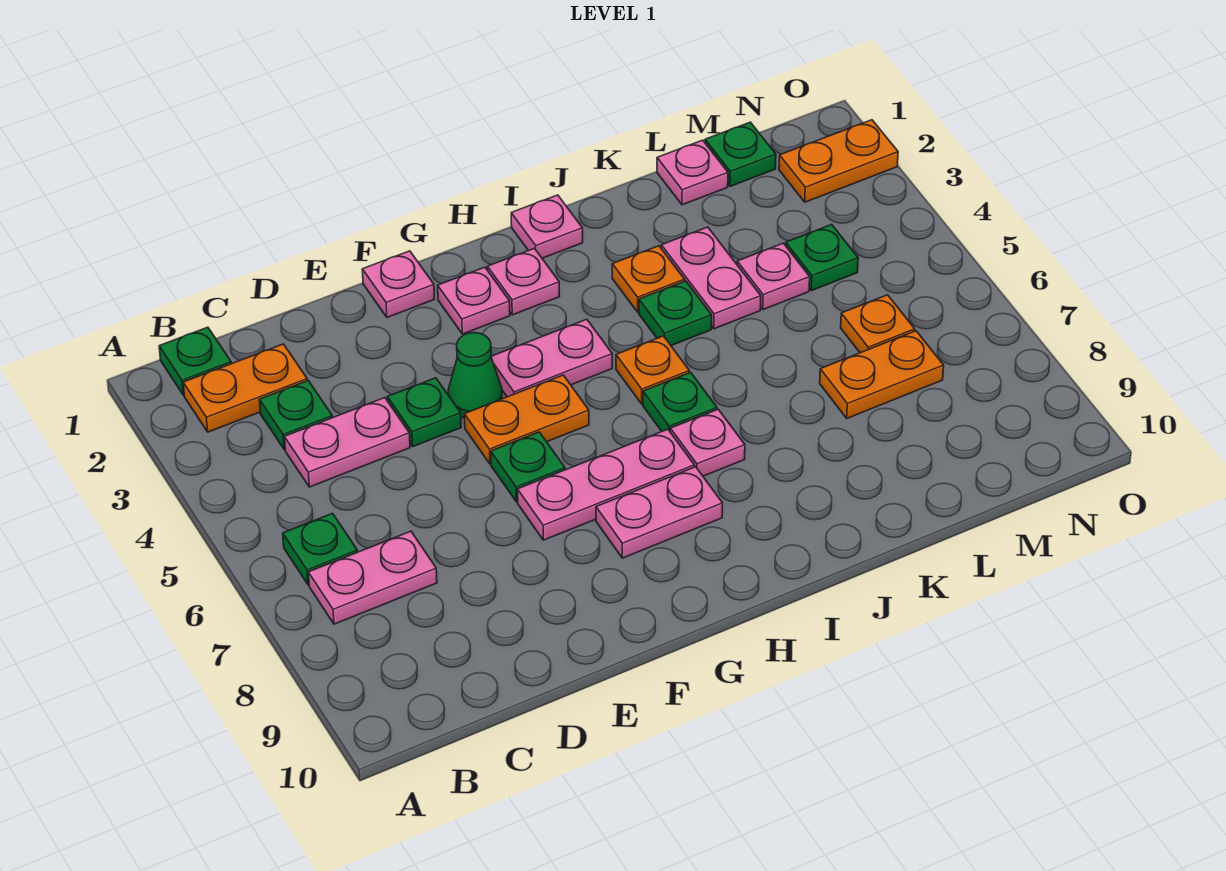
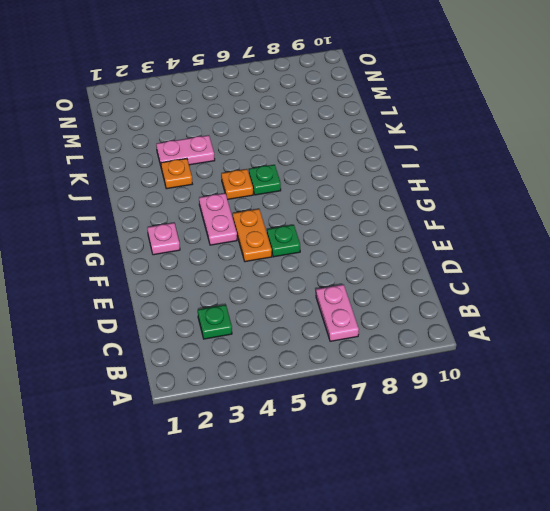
none -> green 1x1 plate [159,327,231,395]
none -> orange 1x2 plate [183,344,307,432]
none -> green 1x1 plate [283,513,357,585]
none -> pink 1x2 plate [284,398,410,487]

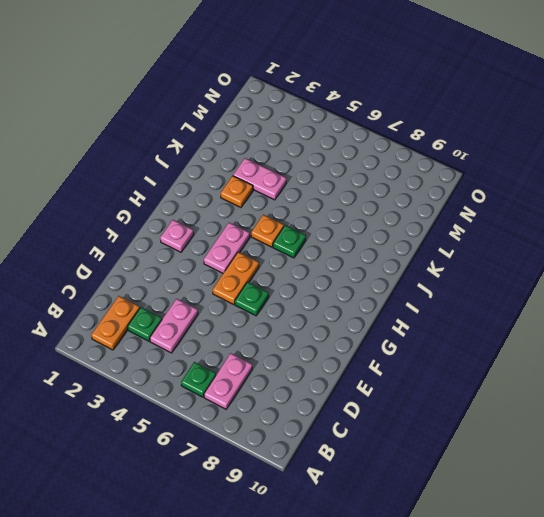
none -> green 1x1 plate [159,327,231,395]
none -> green 1x1 plate [387,378,461,447]
none -> pink 1x1 plate [362,251,434,317]
none -> green 1x1 cone [448,333,502,418]

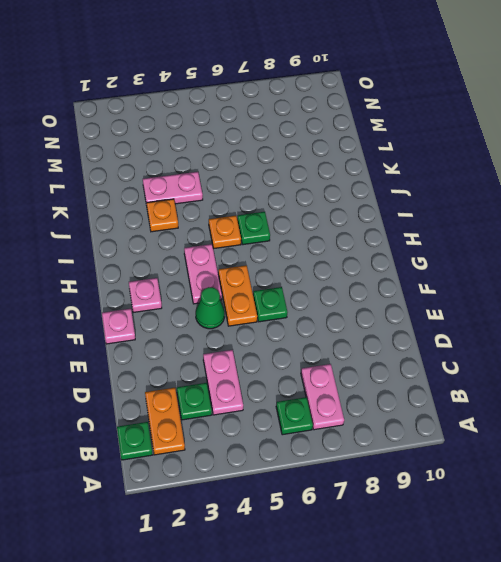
none -> green 1x1 plate [387,378,461,447]
none -> pink 1x3 plate [517,429,694,540]
none -> pink 1x2 plate [596,467,723,558]
none -> pink 1x1 plate [487,248,560,315]

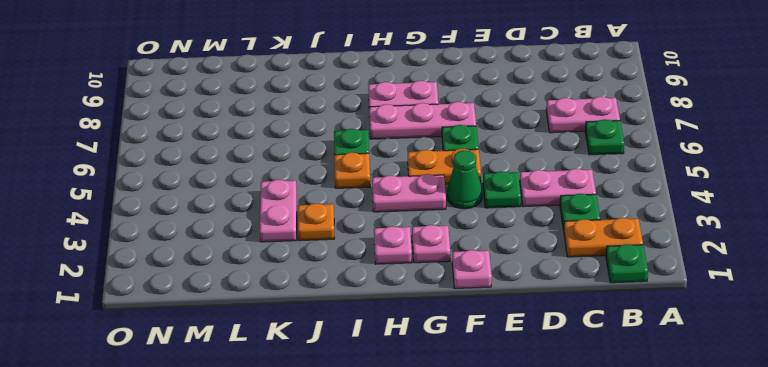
none -> pink 1x1 plate [511,195,583,258]
none -> pink 1x1 plate [670,409,745,476]
none -> green 1x1 plate [639,281,712,346]
none -> pink 1x1 plate [657,140,728,205]

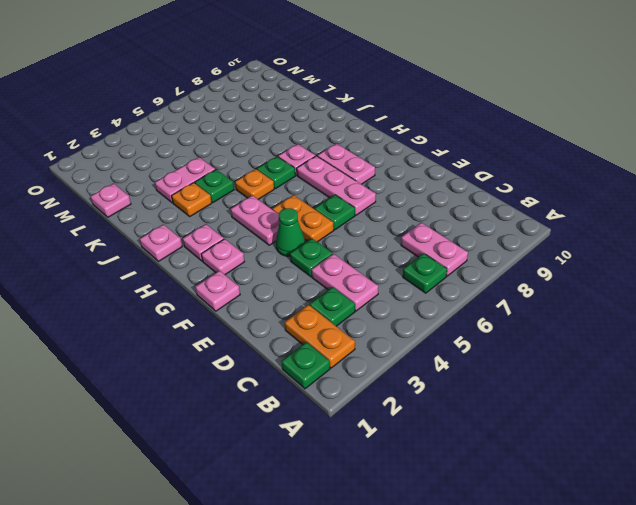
none -> pink 1x1 plate [737,243,810,310]
none -> orange 1x2 plate [820,331,944,418]
none -> green 1x1 plate [705,122,776,186]
none -> green 1x1 plate [786,224,858,291]

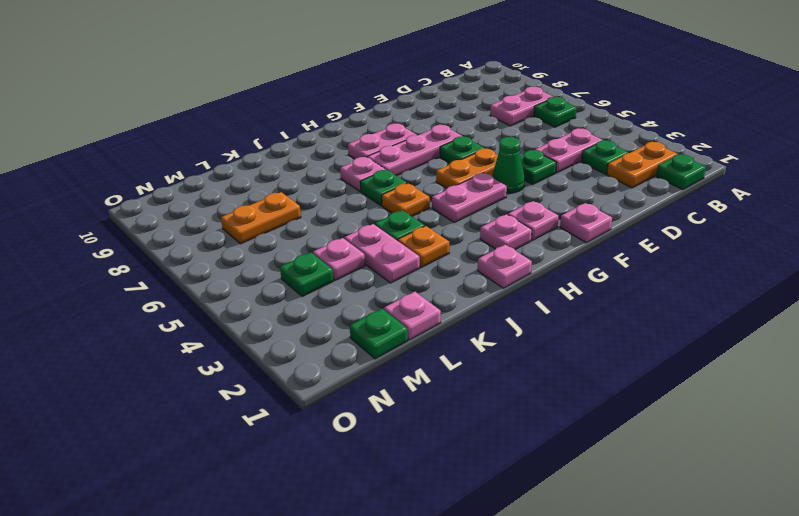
none -> orange 1x1 plate [841,295,915,353]
none -> orange 1x2 plate [779,120,898,202]

